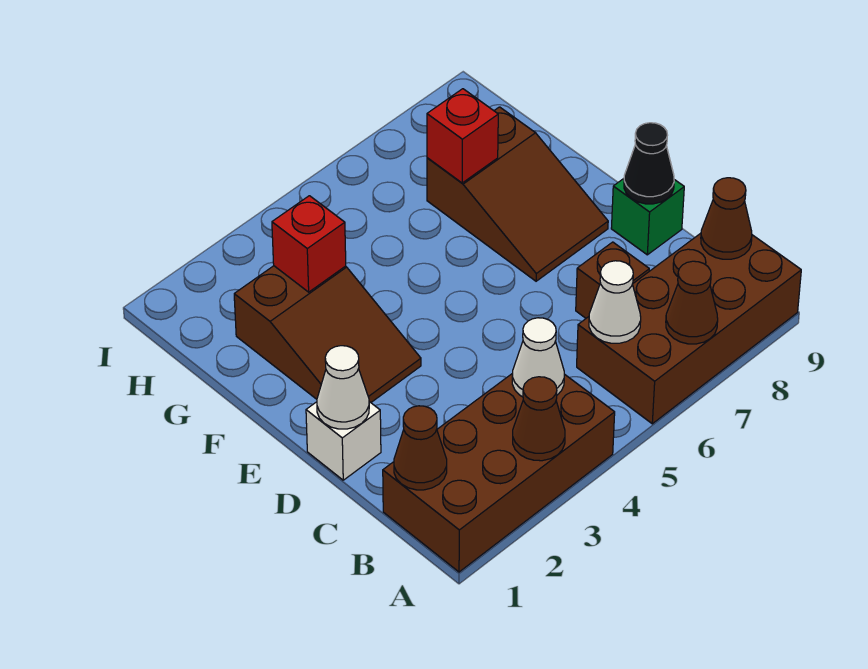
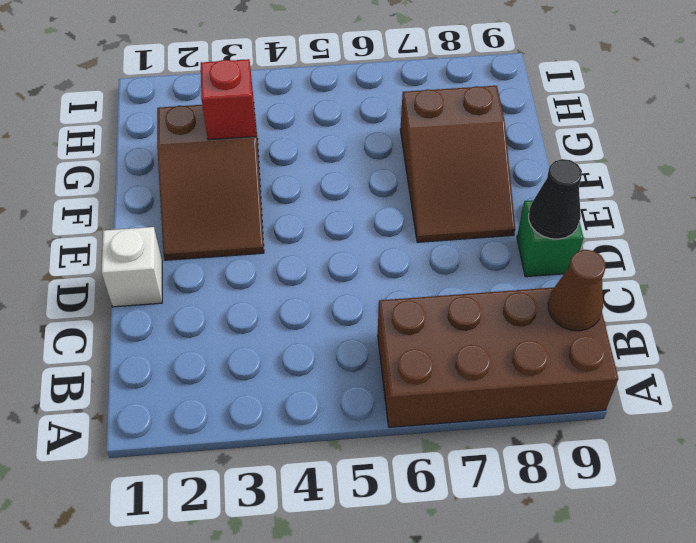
none -> brown 2x4 brick [383,374,615,572]
none -> brown 1x1 brick [576,242,649,318]
none -> brown 1x1 cone [513,377,565,461]

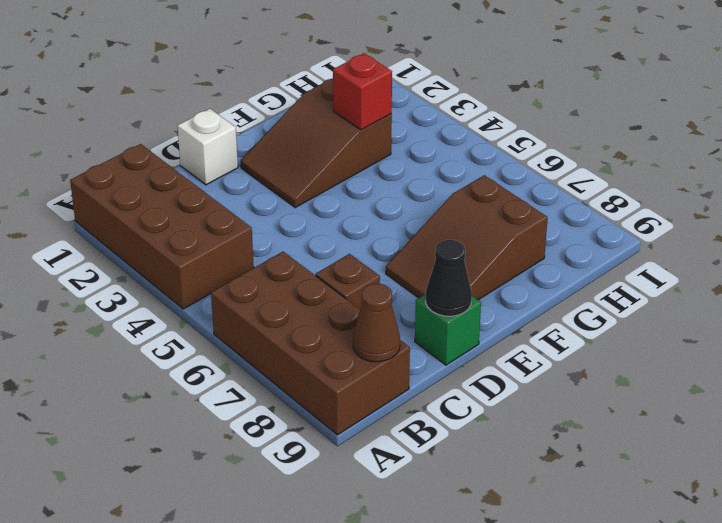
none -> brown 1x1 cone [513,377,565,461]
none -> brown 1x1 cone [666,261,718,344]
none -> brown 1x1 cone [394,406,447,490]

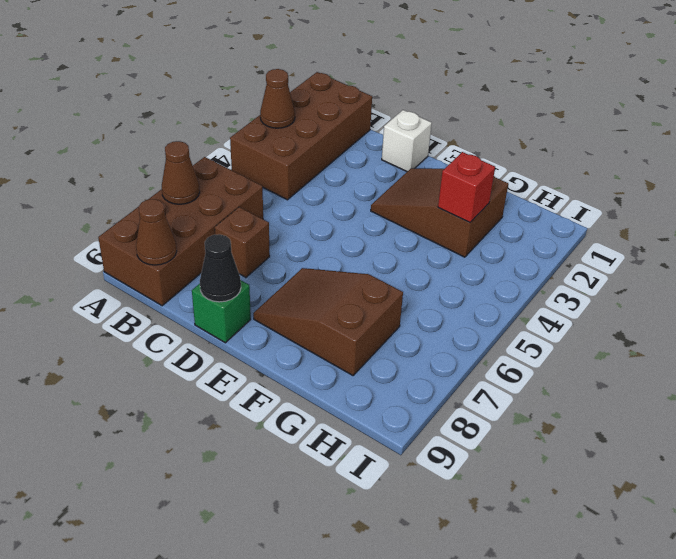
none -> brown 1x1 cone [394,406,447,490]
none -> white 1x1 cone [512,318,564,397]
none -> white 1x1 cone [589,261,641,343]

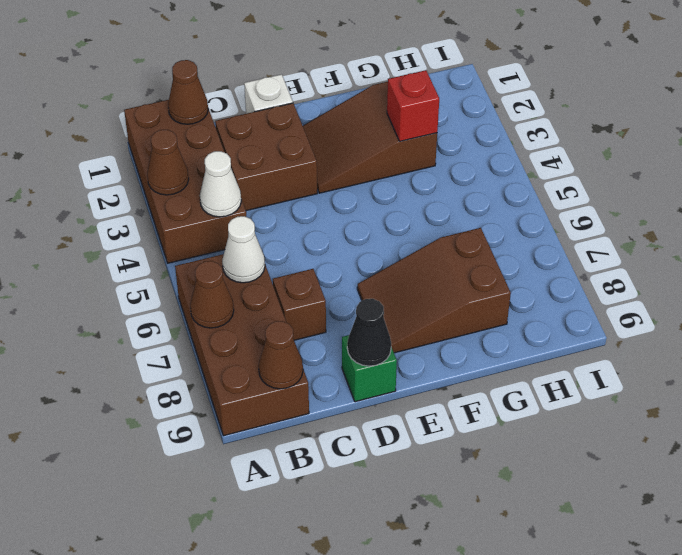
brown 2x2 brick [215,103,317,211] -> none
none -> white 1x1 cone [317,346,369,429]
none -> red 1x1 brick [427,89,498,183]

